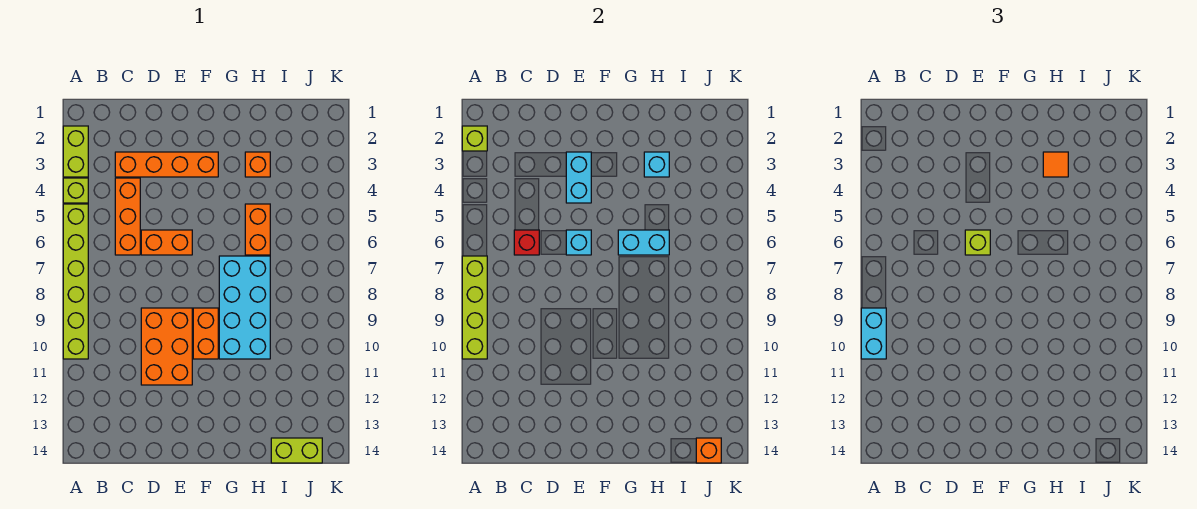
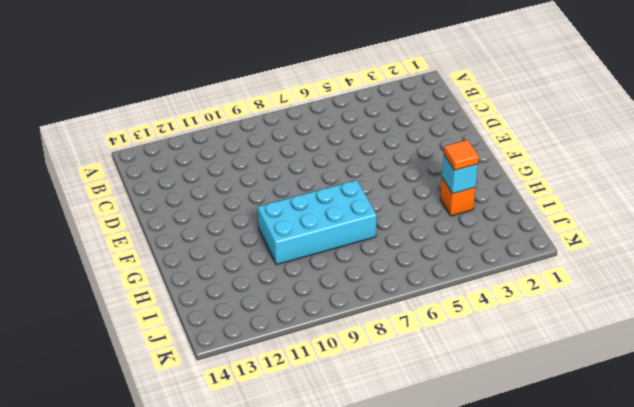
none -> lime 1x2 brick [63,126,88,177]
none -> lime 1x1 brick [63,178,88,203]
none -> lime 1x6 brick [63,204,88,359]

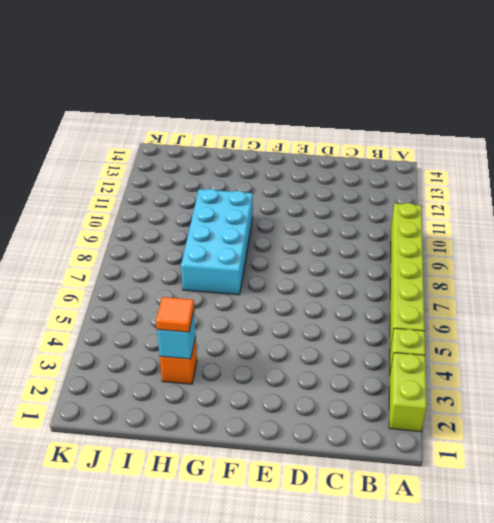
none -> orange 1x4 brick [115,152,218,177]
none -> orange 1x3 brick [115,178,140,255]
none -> orange 1x2 brick [141,230,192,255]

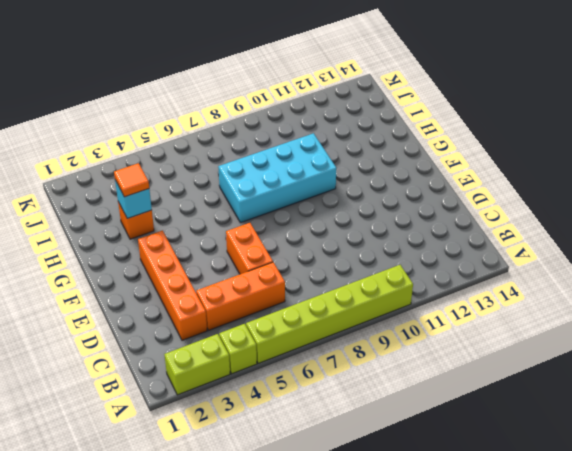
none -> orange 2x3 brick [141,308,192,385]
none -> orange 1x2 brick [193,308,218,359]
none -> orange 1x2 brick [245,204,270,255]

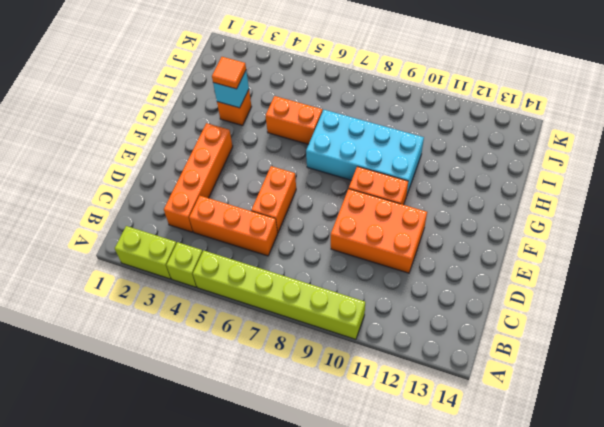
none -> lime 1x2 brick [271,438,322,463]
none -> lime 1x1 brick [462,126,487,151]
none -> lime 1x4 brick [462,256,487,359]

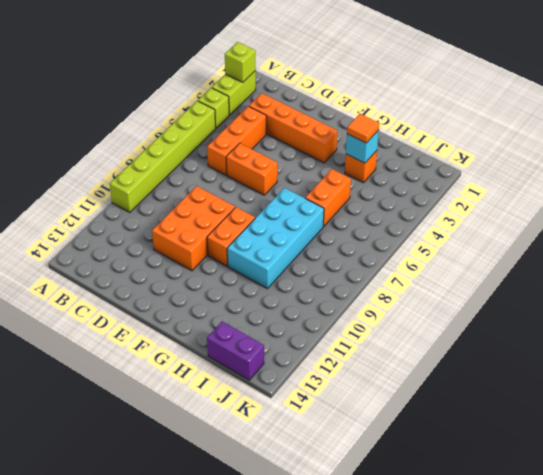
purple 1x2 brick [207,321,264,380] -> lime 1x2 brick [271,438,322,463]
none -> lime 1x4 brick [462,256,487,359]
none -> red 1x1 brick [514,230,539,255]
none -> cyan 1x2 brick [566,152,591,203]

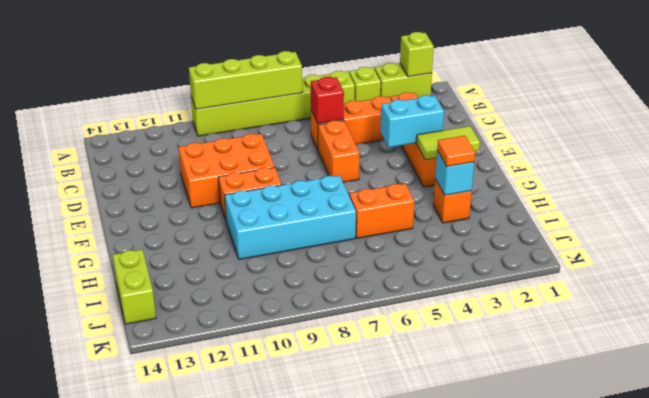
lime 1x2 tile [416,126,480,160] -> none
none -> cyan 1x1 brick [566,230,591,255]
none -> cyan 1x2 brick [618,230,669,255]
none -> orange 1x1 brick [696,438,721,463]

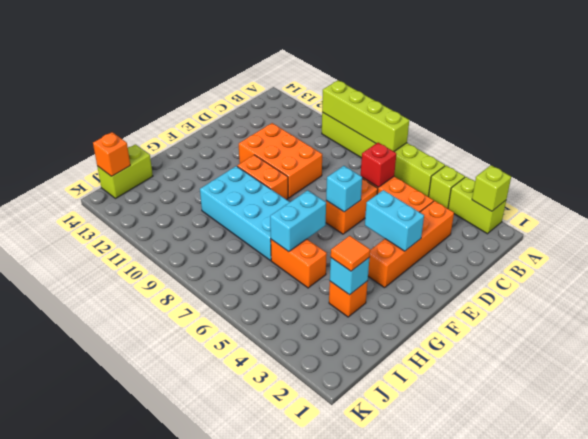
none -> cyan 1x2 brick [861,308,886,359]
none -> lime 1x1 brick [965,230,990,255]

